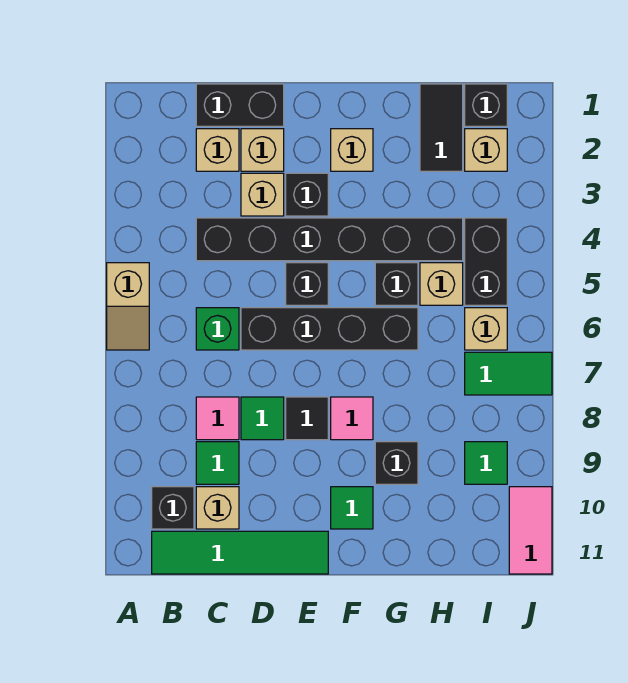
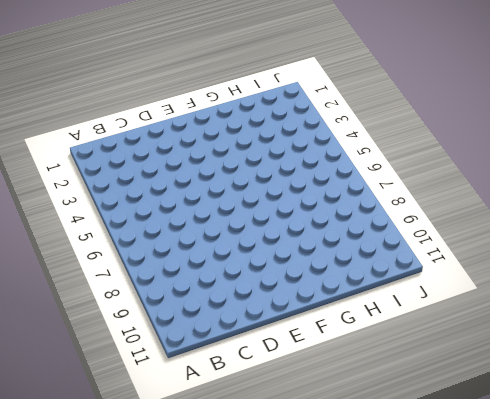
none -> tan 1x2 slope [107,263,149,350]
none -> black 1x1 brick [152,487,194,529]
none -> green 1x4 tile [152,531,328,574]
none -> black 1x2 brick [196,84,284,126]

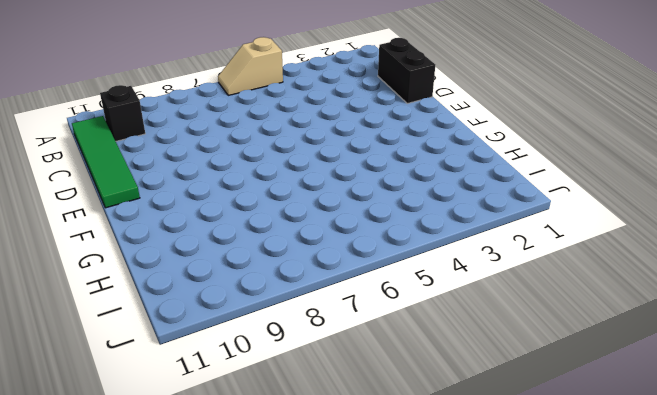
none -> tan 1x1 brick [196,129,239,171]
none -> black 1x6 brick [196,218,463,261]
none -> green 1x1 brick [196,308,239,350]
none -> pink 1x1 tile [196,397,239,440]

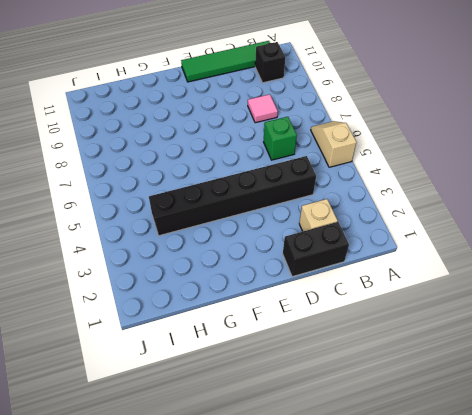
none -> green 1x1 tile [196,442,239,484]
none -> tan 1x1 brick [196,487,239,529]
none -> tan 1x1 brick [241,129,284,171]
none -> tan 1x1 brick [241,173,284,216]

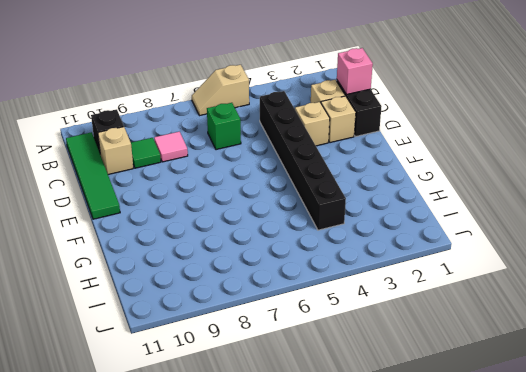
pink 1x1 brick [337,48,373,94] -> none
none -> black 1x4 brick [241,308,418,350]
none -> green 1x1 tile [241,397,284,440]
none -> black 1x1 brick [286,173,328,216]
none -> black 1x1 brick [286,263,328,305]

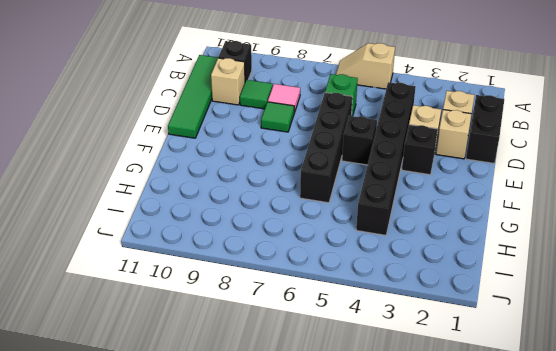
none -> black 1x1 tile [286,397,328,440]
none -> tan 1x1 brick [331,129,373,171]
none -> pink 1x1 tile [331,397,373,440]
none -> green 1x1 tile [331,487,373,529]

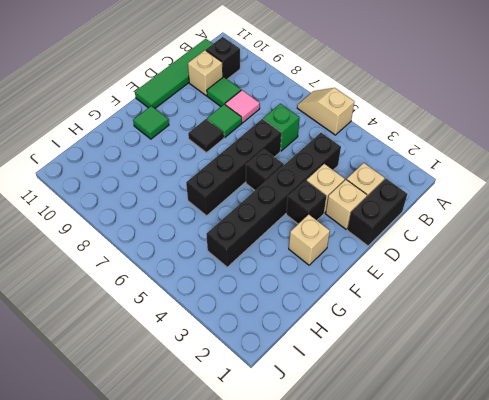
none -> pink 1x1 tile [331,397,373,440]
none -> black 1x1 brick [375,263,418,305]
none -> black 1x1 brick [375,442,418,484]
none -> black 1x2 tile [420,84,463,171]

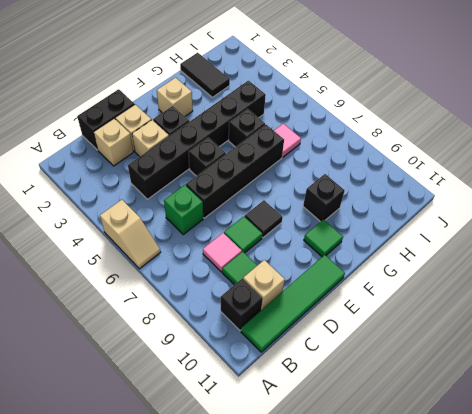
pink 1x1 tile [274,124,301,157] -> pink 1x1 tile moved to [331,397,373,440]
none -> tan 1x1 brick [420,263,463,305]
none -> black 1x1 brick [465,84,507,126]
none -> tan 1x1 brick [465,129,507,171]
none -> black 1x2 brick [465,218,507,305]

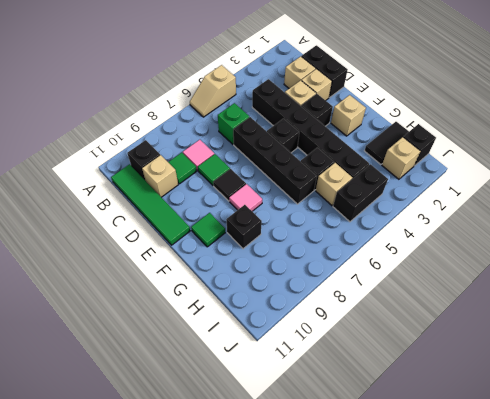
none -> tan 1x1 brick [465,308,507,350]
none -> green 1x2 tile [465,352,552,395]
none -> green 1x1 tile [465,442,507,484]
none -> pink 1x2 tile [509,487,552,574]

